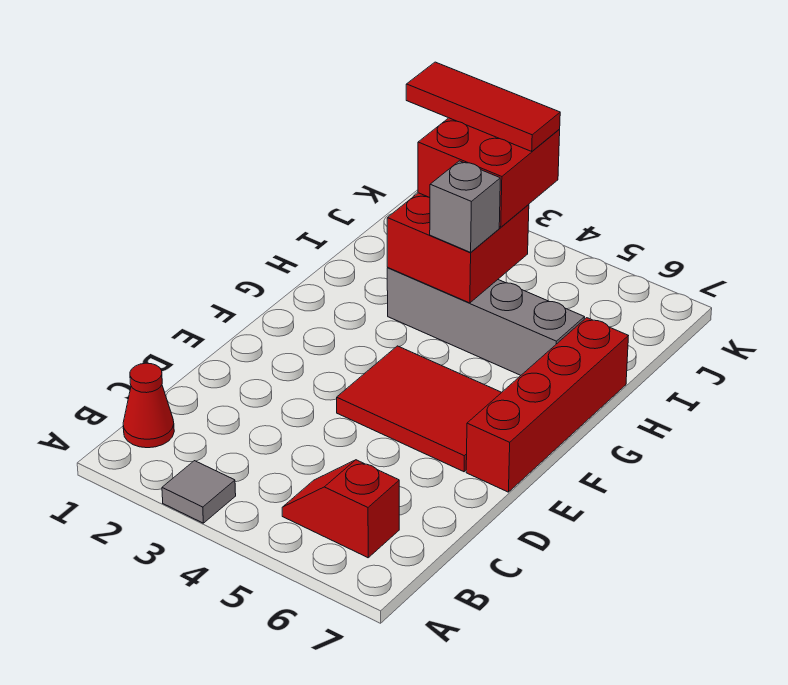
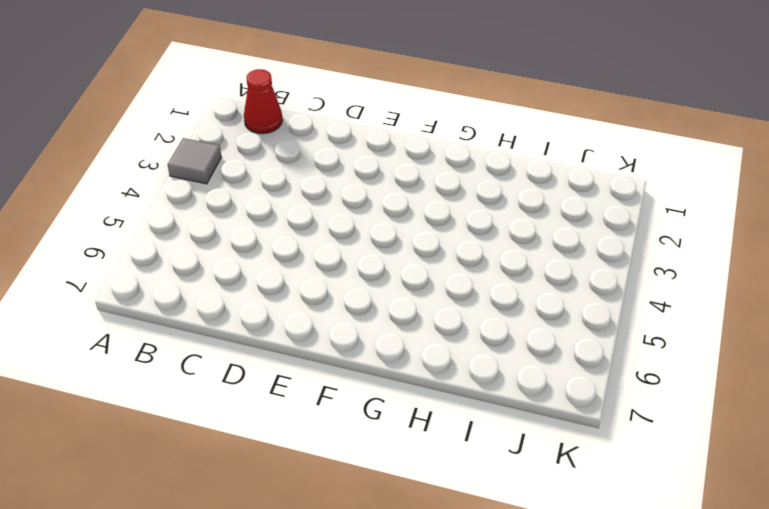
none -> red 1x2 slope [282,460,399,558]
none -> red 2x3 tile [337,346,502,472]

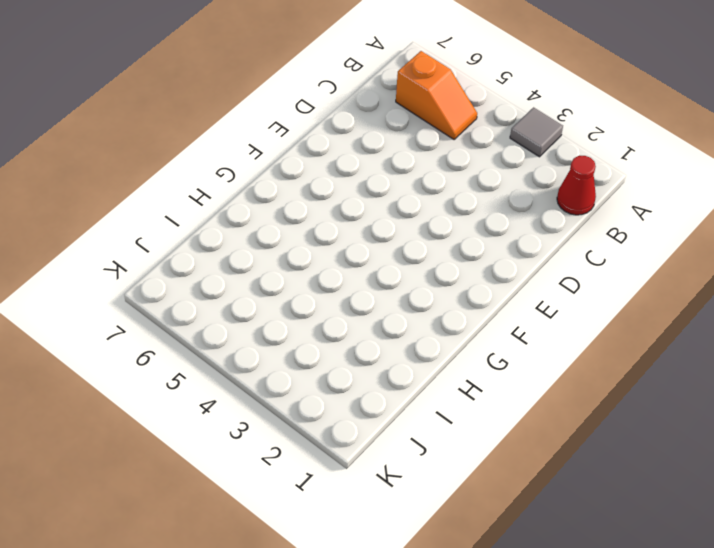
orange 1x2 slope [396,51,477,139] -> red 1x2 slope [282,460,399,558]
none -> red 2x3 tile [337,346,502,472]
none -> red 1x4 brick [466,318,628,492]

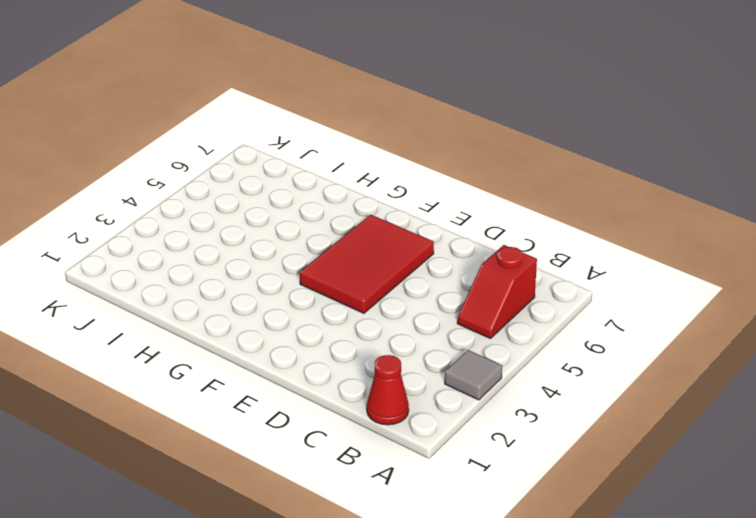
none -> red 1x4 brick [466,318,628,492]
none -> grey 1x4 brick [387,268,585,375]

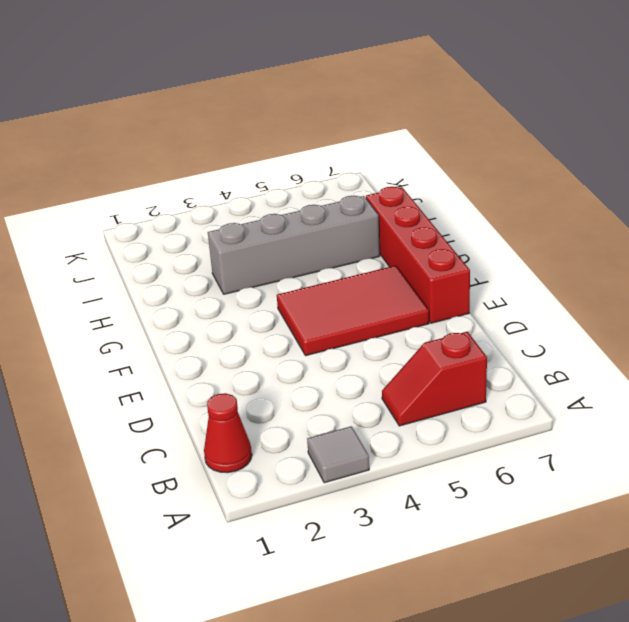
none -> red 2x2 brick [387,193,529,303]
none -> grey 1x1 brick [430,161,500,252]

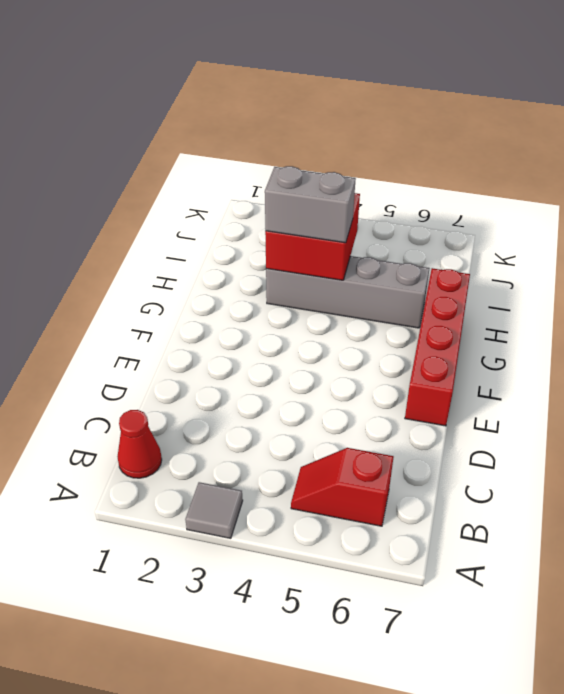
grey 1x2 brick [265,166,356,243] -> grey 1x1 brick [430,161,500,252]
none -> red 2x3 tile [337,346,502,472]
none -> red 2x2 brick [418,118,560,227]

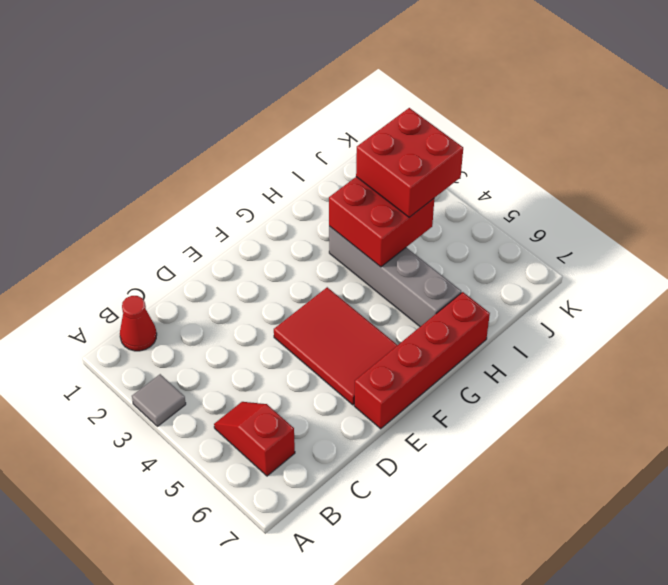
none -> grey 1x1 brick [430,161,500,252]
none -> red 1x3 tile [406,62,560,151]

